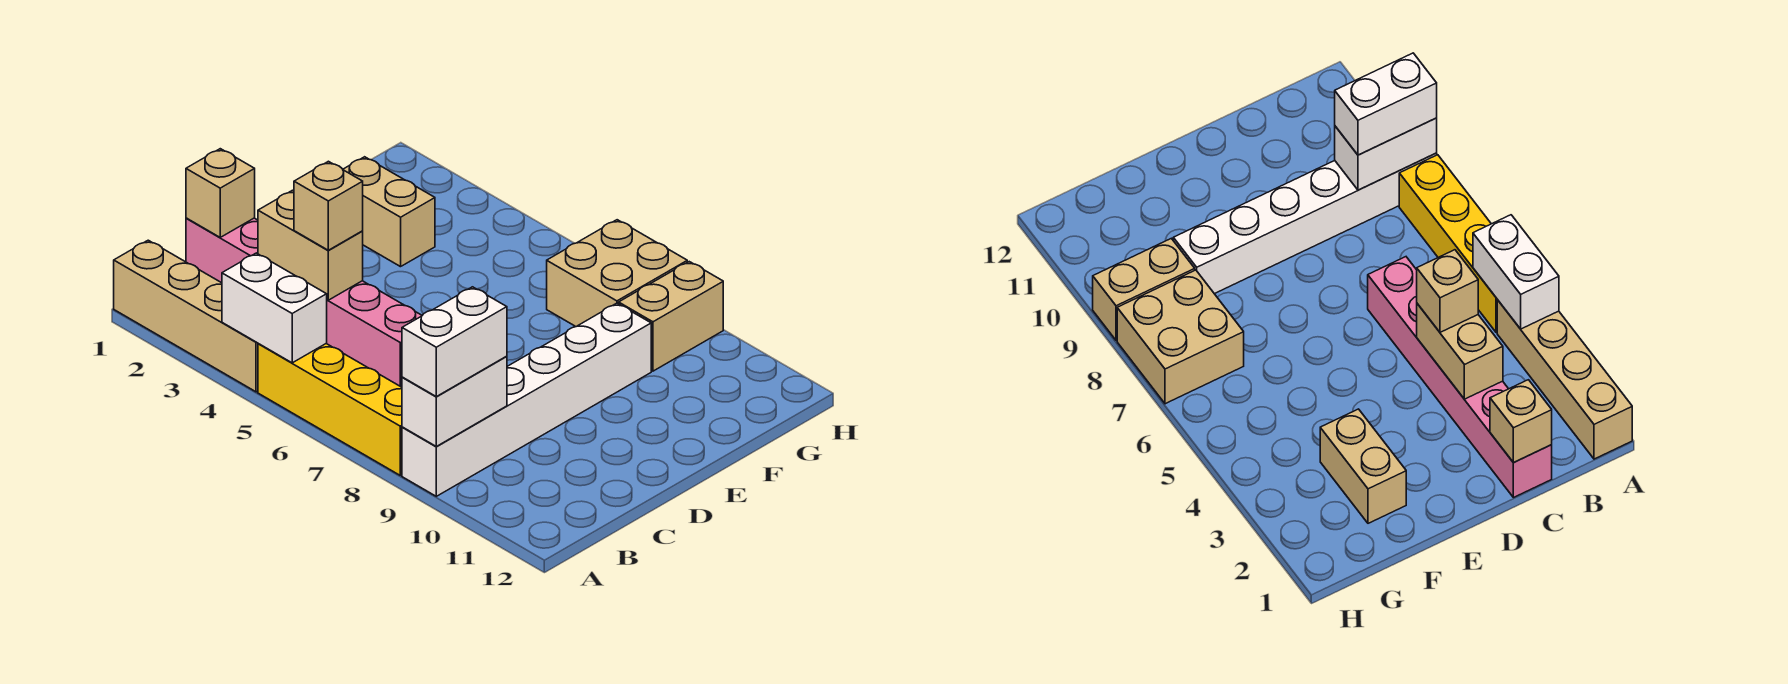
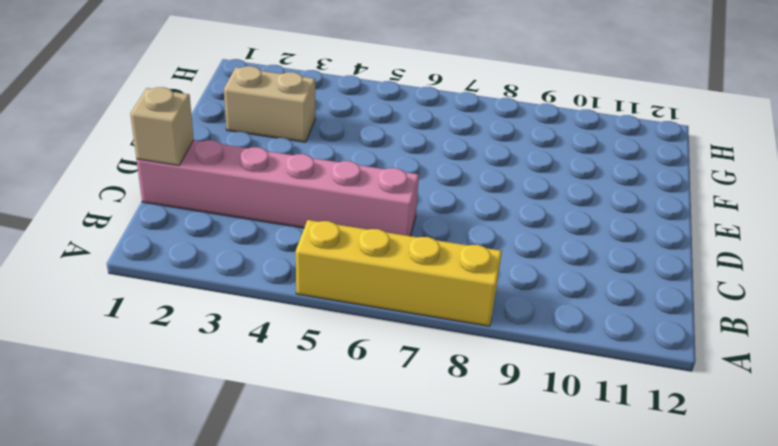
none -> tan 1x4 brick [114,240,258,392]
none -> white 1x6 brick [402,303,651,496]
none -> tan 2x2 brick [547,220,687,327]

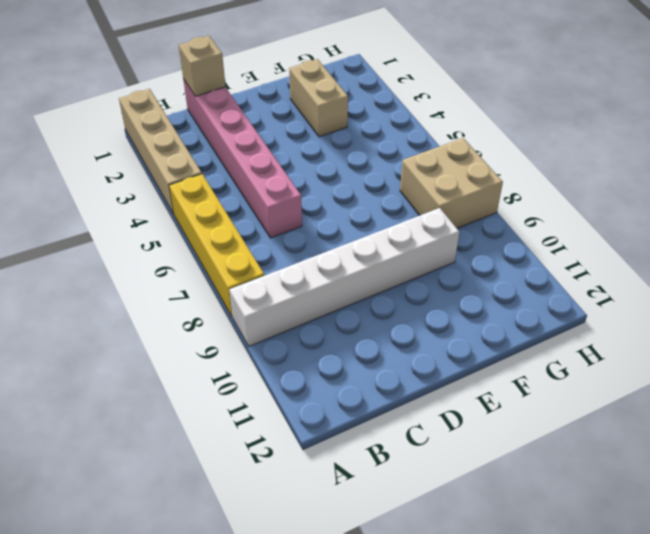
none -> tan 1x2 brick [619,262,723,371]
none -> white 1x2 brick [222,253,327,363]
none -> white 1x2 brick [402,356,507,446]

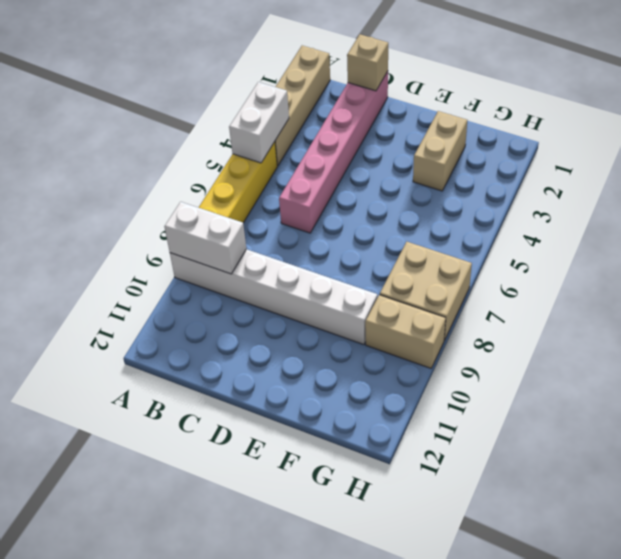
none -> tan 1x2 brick [258,190,363,300]
none -> white 1x2 brick [402,287,507,397]
none -> tan 1x1 brick [294,161,363,250]

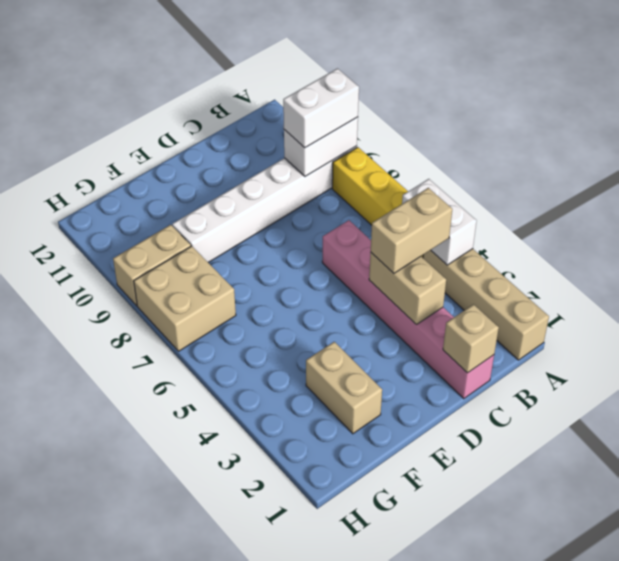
tan 1x2 brick [371,188,452,273] -> tan 1x1 brick [294,161,363,250]

